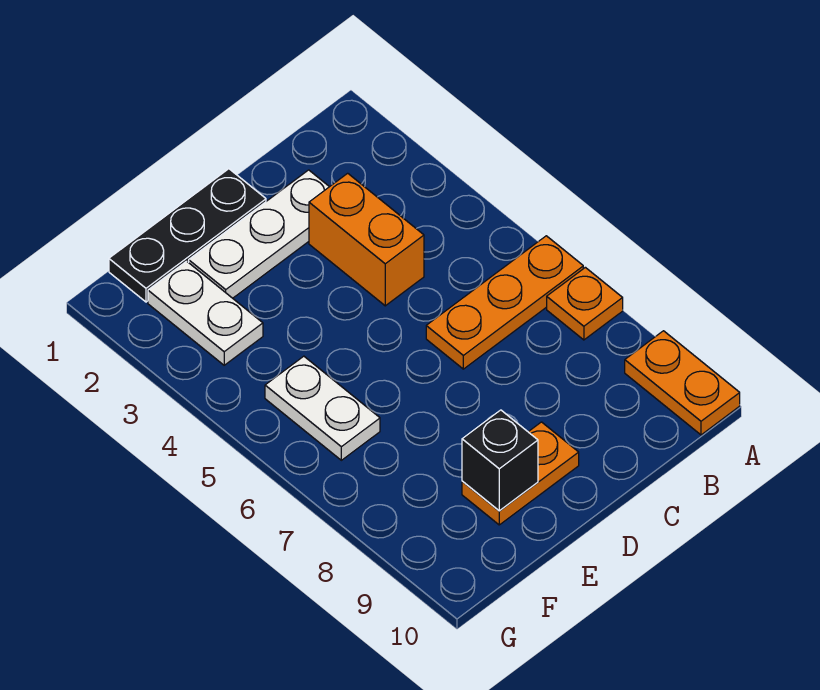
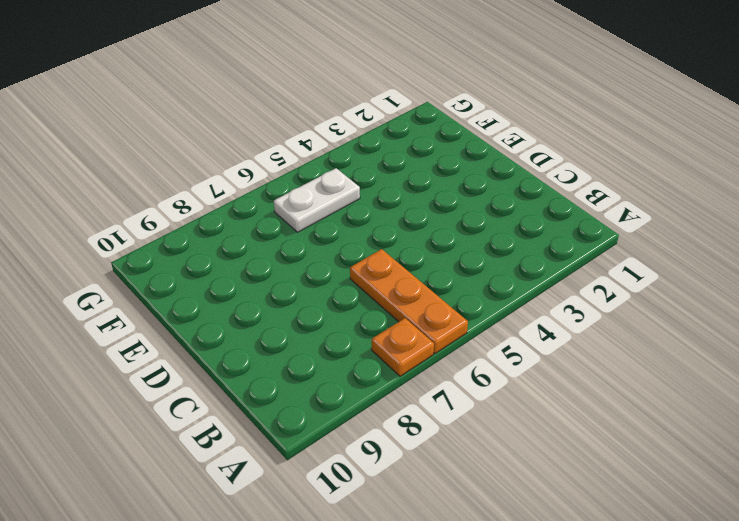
none -> orange 1x2 plate [625,331,740,435]
none -> white 1x3 plate [189,170,329,298]

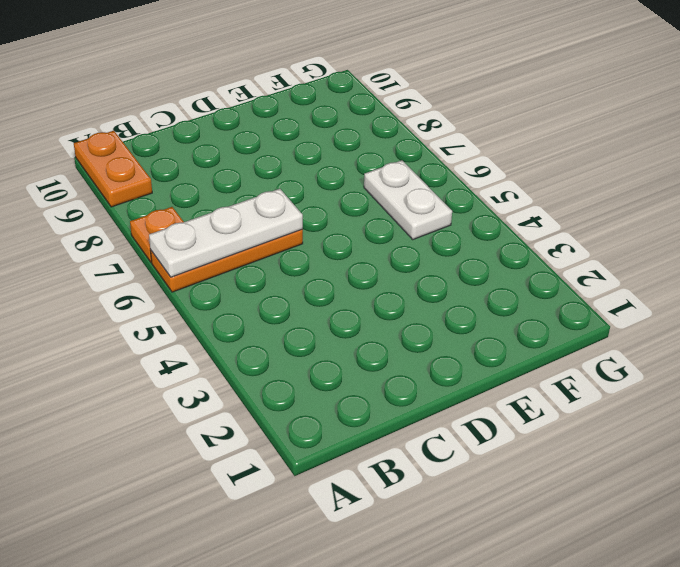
white 1x3 plate [149,189,303,277] -> white 1x3 plate moved to [189,170,329,298]
none -> orange 1x2 brick [309,173,424,306]
none -> black 1x3 plate [109,169,266,302]

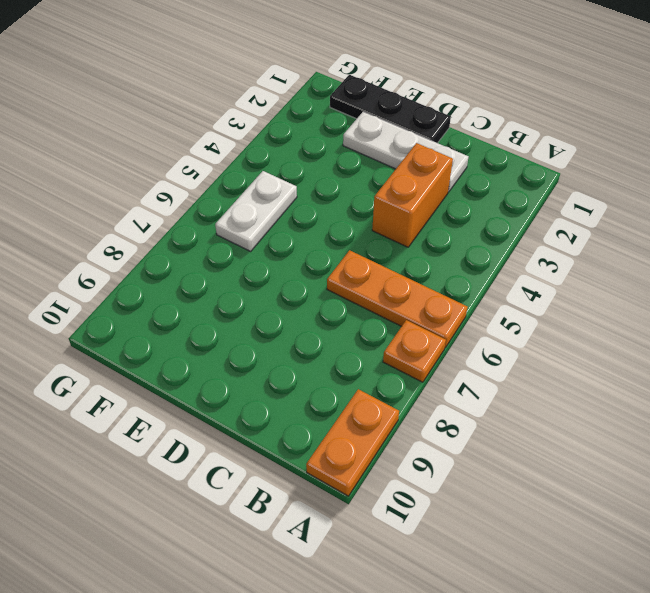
none -> orange 1x2 plate [462,422,579,525]
none -> white 1x2 plate [148,261,263,365]

